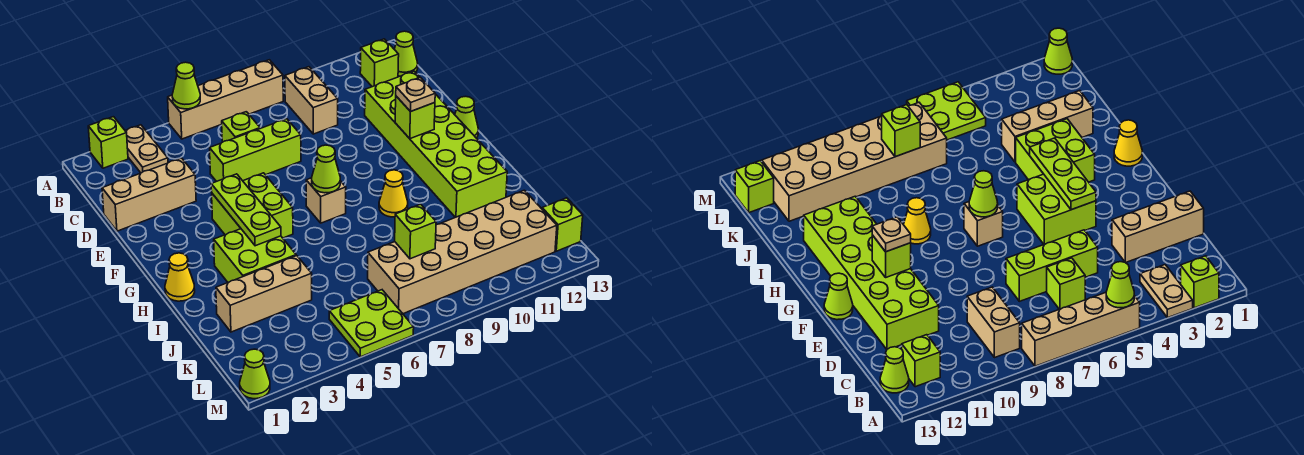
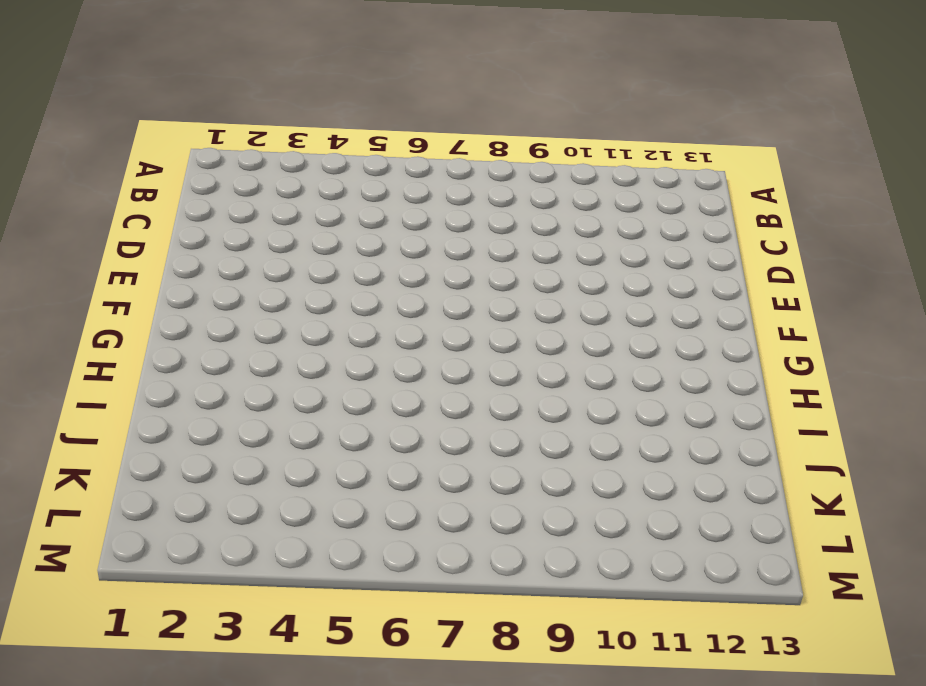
none -> lime 1x1 brick [88,117,128,168]
none -> tan 1x2 plate [125,125,168,173]
none -> tan 1x4 brick [168,60,283,139]

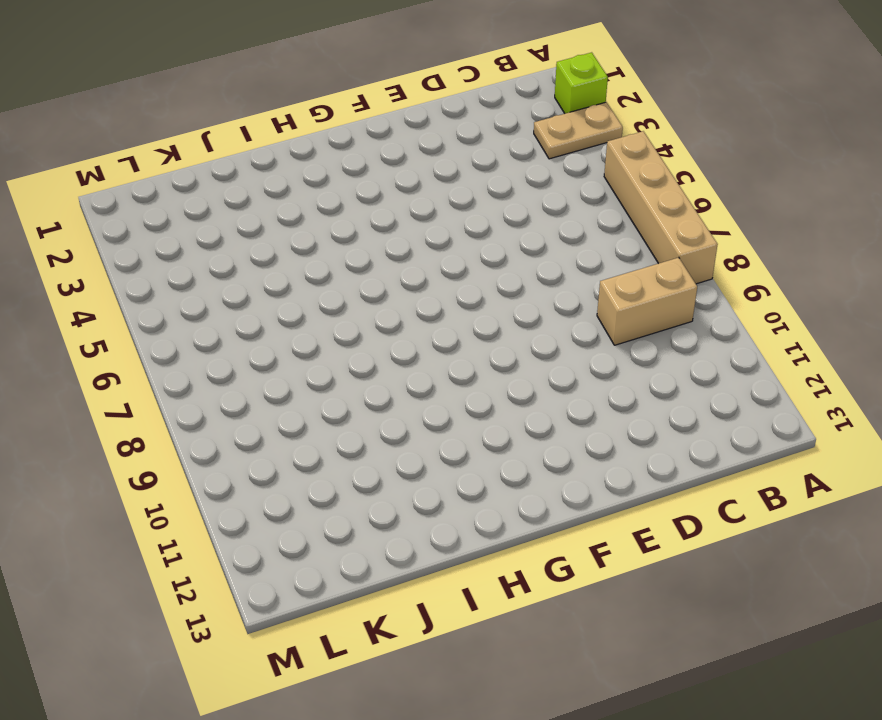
none -> lime 1x1 brick [360,39,399,87]
none -> lime 1x1 cone [394,31,418,76]
none -> lime 1x1 brick [222,112,260,142]

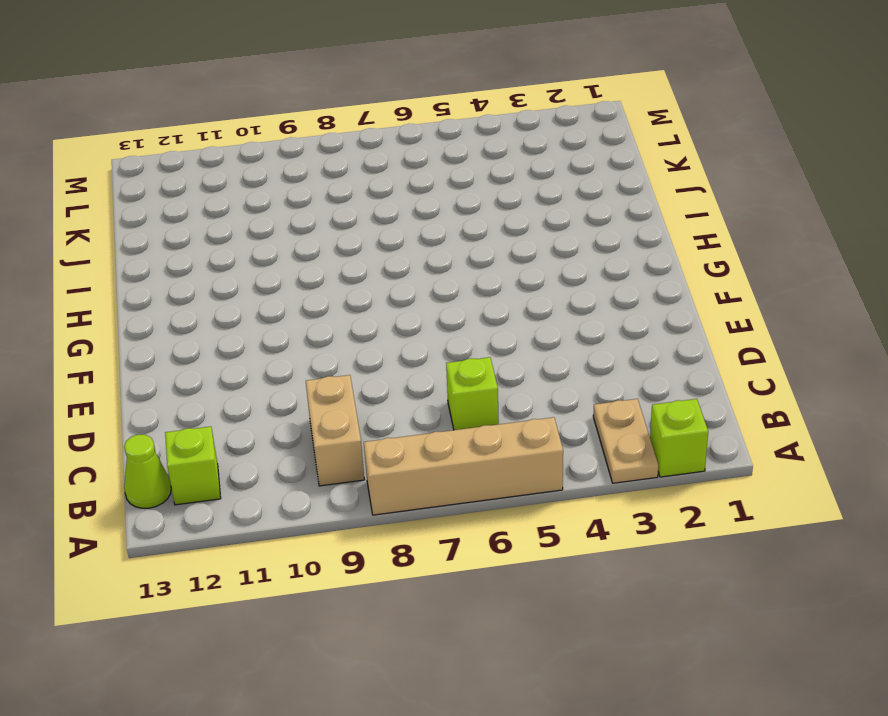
none -> tan 1x3 brick [102,158,196,231]
none -> lime 1x3 brick [210,119,301,182]
none -> lime 2x6 brick [365,71,507,217]

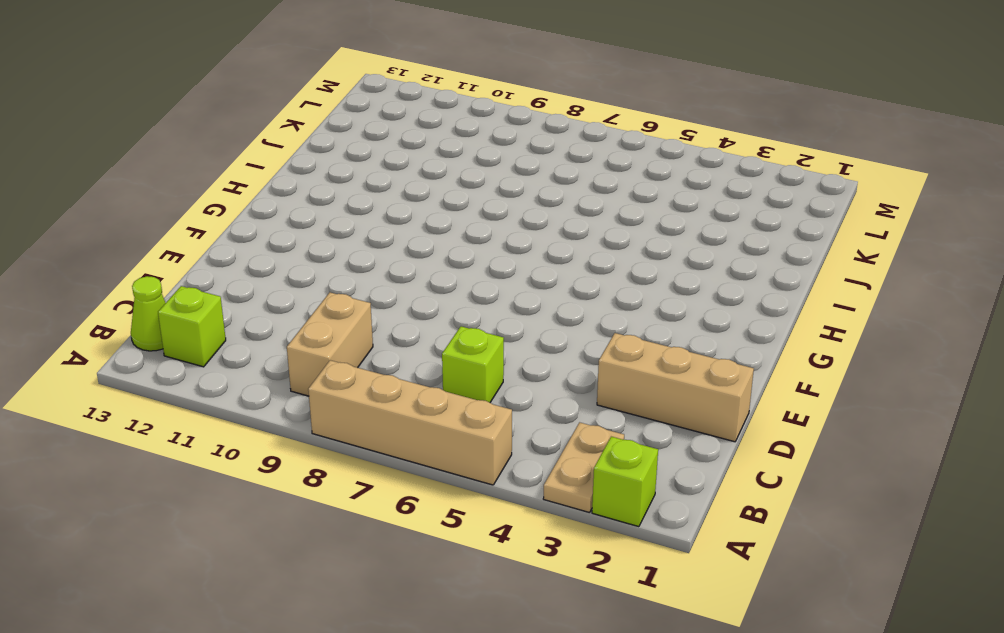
none -> lime 1x3 brick [210,119,301,182]
none -> lime 2x6 brick [365,71,507,217]
none -> lime 2x2 brick [212,173,293,238]

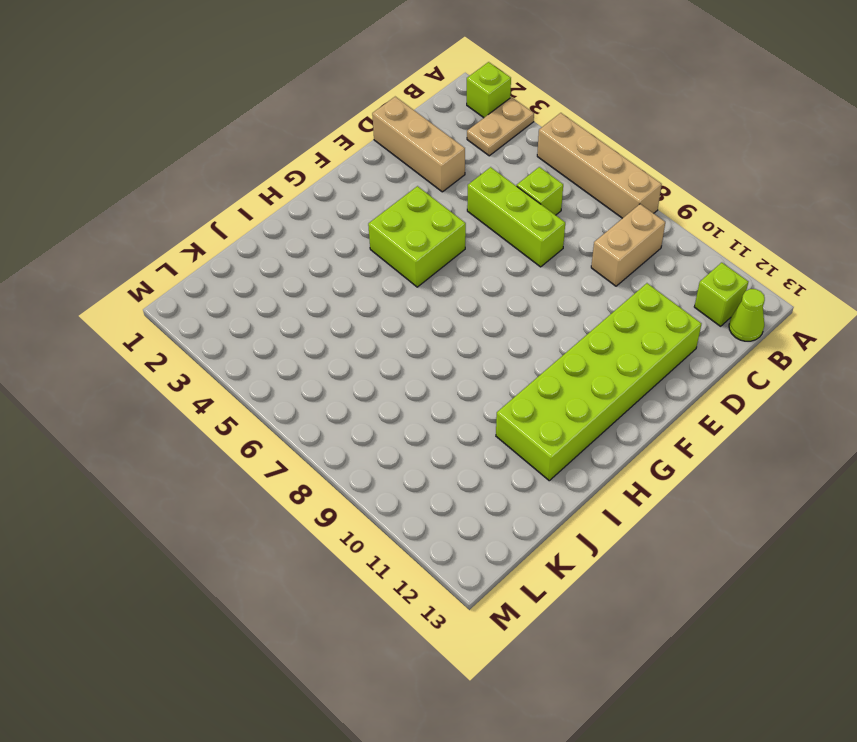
none -> lime 1x1 cone [455,96,478,138]
none -> tan 1x1 brick [306,178,346,223]
none -> yellow 1x1 cone [165,253,195,301]

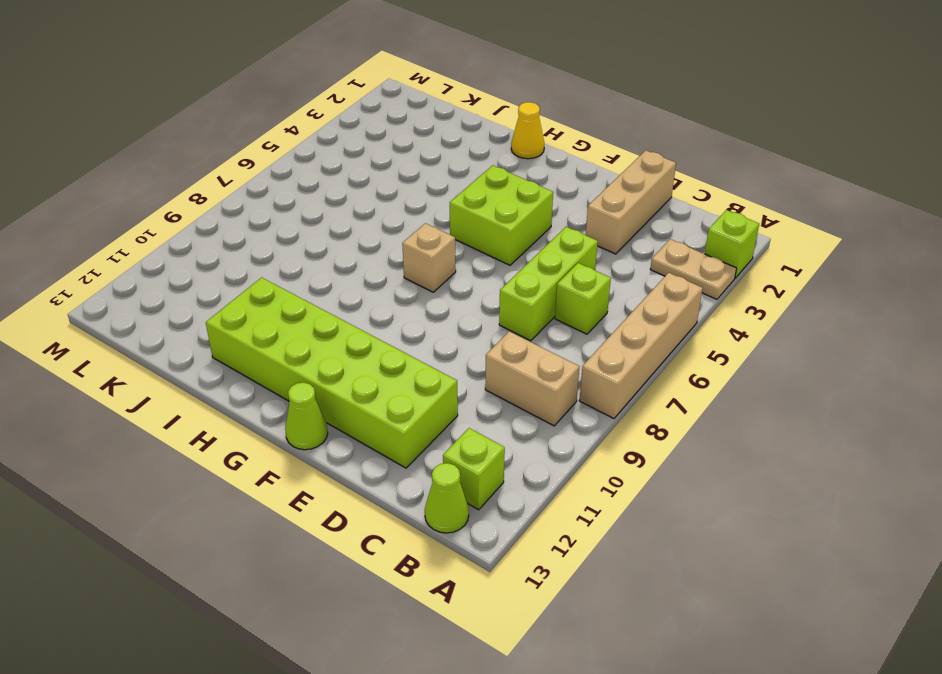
none -> lime 2x2 brick [214,229,296,282]
none -> yellow 1x1 cone [379,170,408,217]
none -> tan 1x3 brick [216,256,312,332]

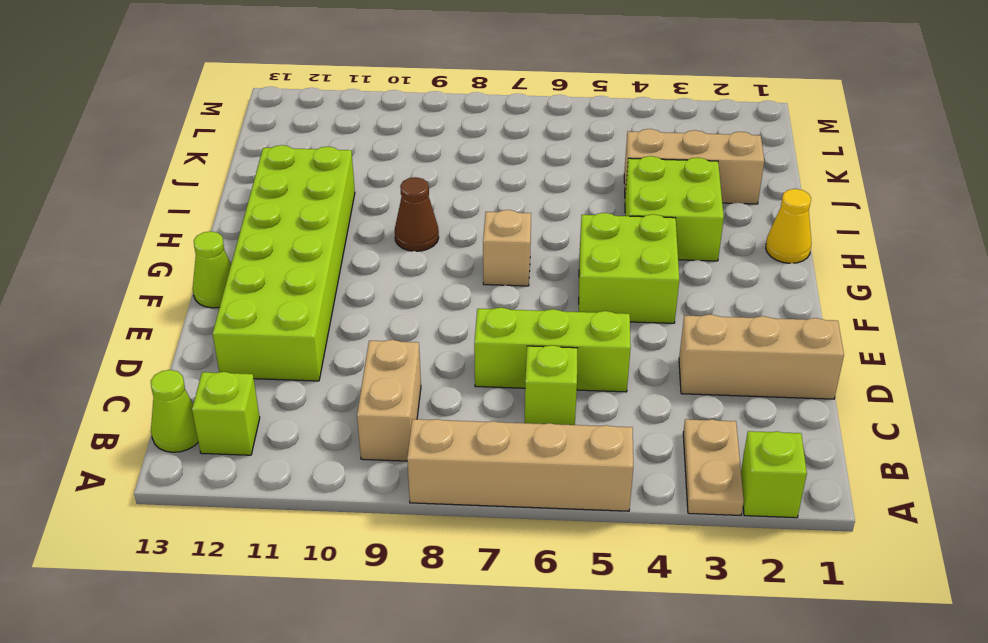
brown 1x1 cone [395,177,439,251] -> yellow 1x1 cone [379,170,408,217]
none -> tan 2x6 brick [368,190,557,314]
none -> lime 2x2 plate [329,290,414,357]
none -> lime 1x1 brick [542,198,583,251]

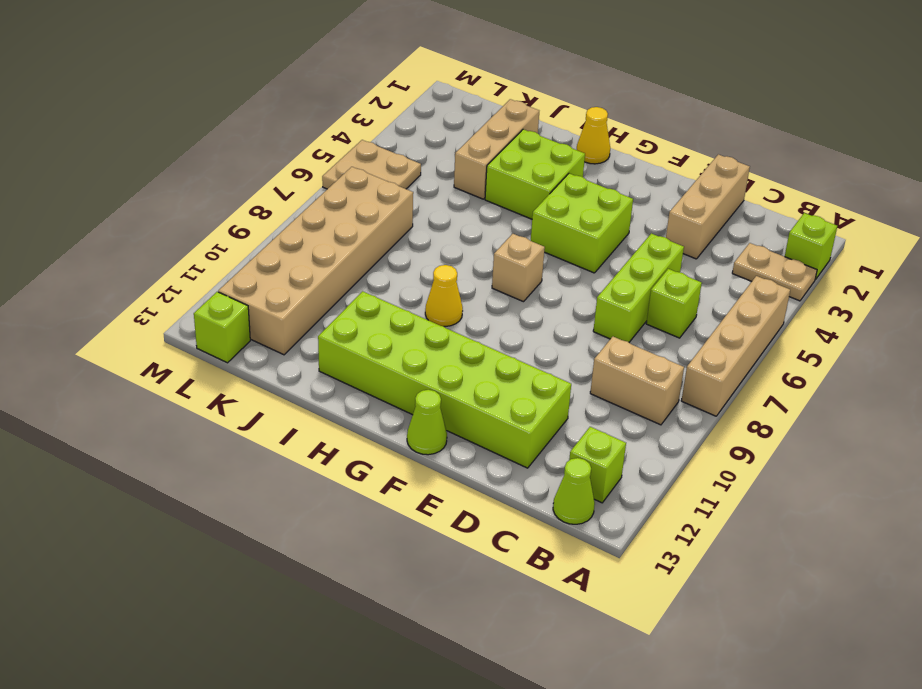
tan 2x2 plate [322,140,421,189] -> lime 2x2 plate [329,290,414,357]
none -> lime 1x1 cone [240,349,270,399]
none -> lime 1x1 cone [172,62,200,109]
none -> lime 1x3 plate [211,174,281,246]

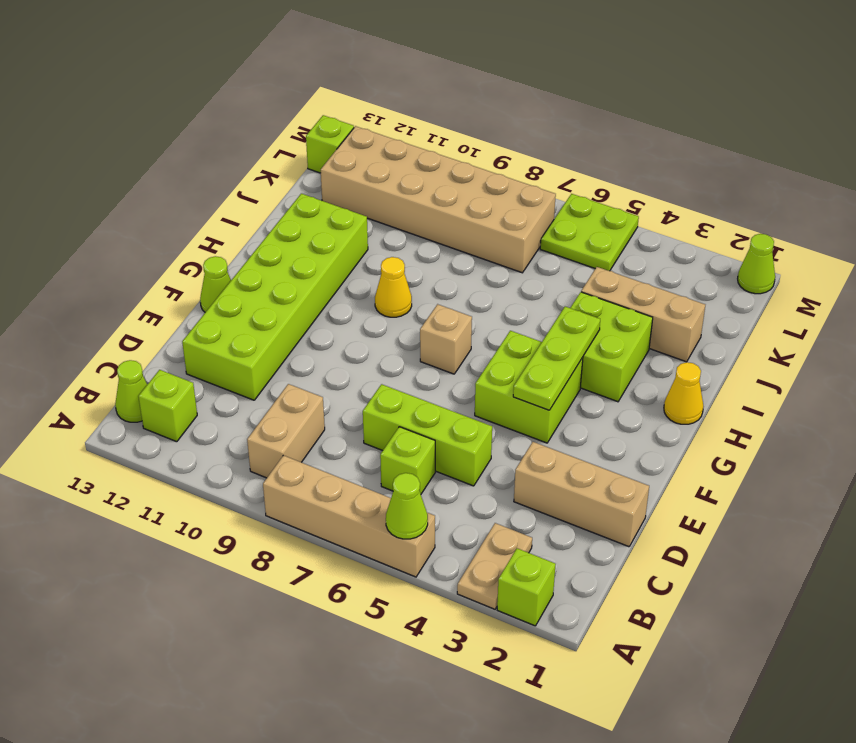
none -> lime 1x1 brick [395,96,435,139]
none -> lime 1x1 cone [312,145,340,193]
none -> lime 1x1 brick [395,204,436,259]

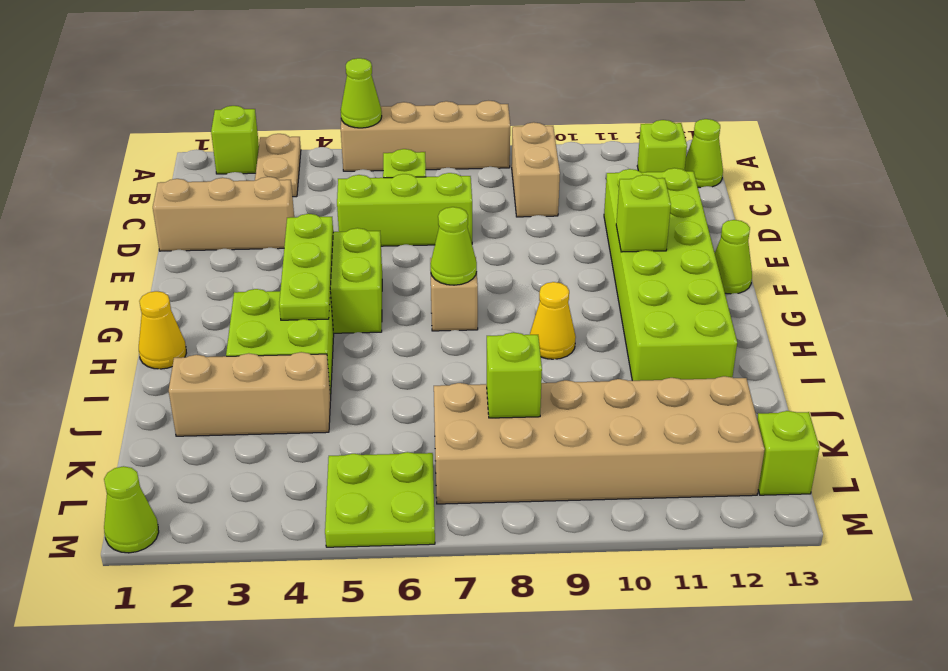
none -> tan 1x1 plate [396,77,435,112]

